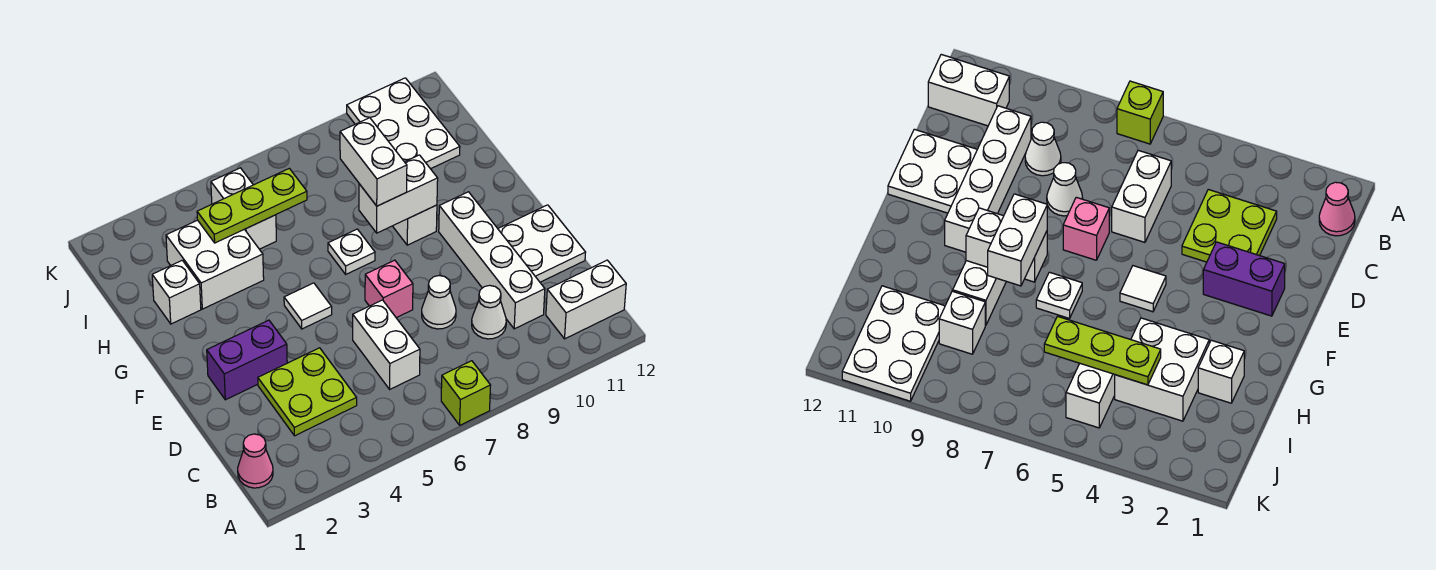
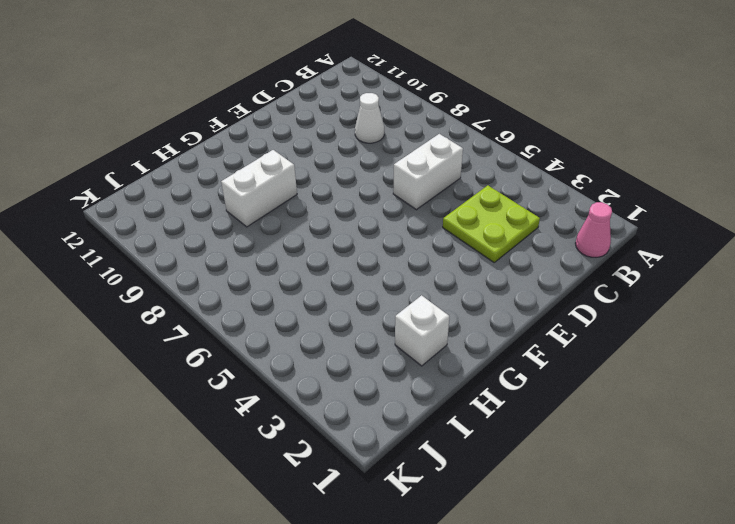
none -> lime 1x1 brick [441,361,491,425]
none -> white 1x2 brick [546,260,626,339]
none -> white 1x4 brick [439,192,545,329]

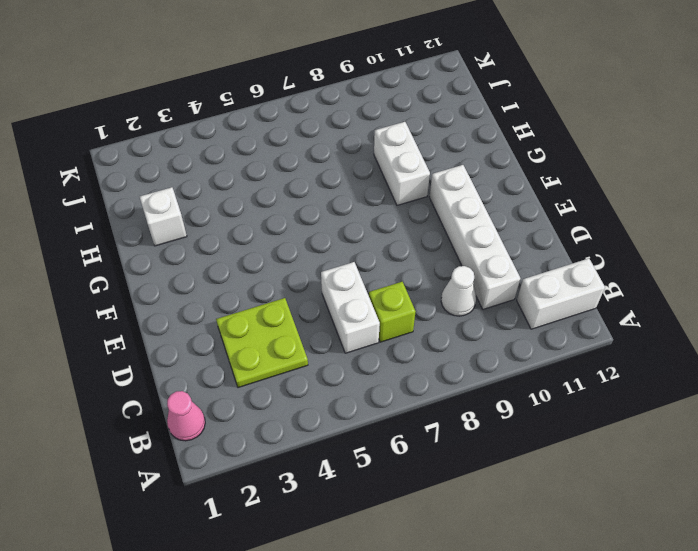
lime 1x1 brick [369,282,416,342] -> lime 1x1 brick moved to [441,361,491,425]
none -> white 1x1 cone [422,275,456,329]
none -> white 2x2 plate [498,205,586,282]
none -> purple 1x2 brick [207,320,287,400]

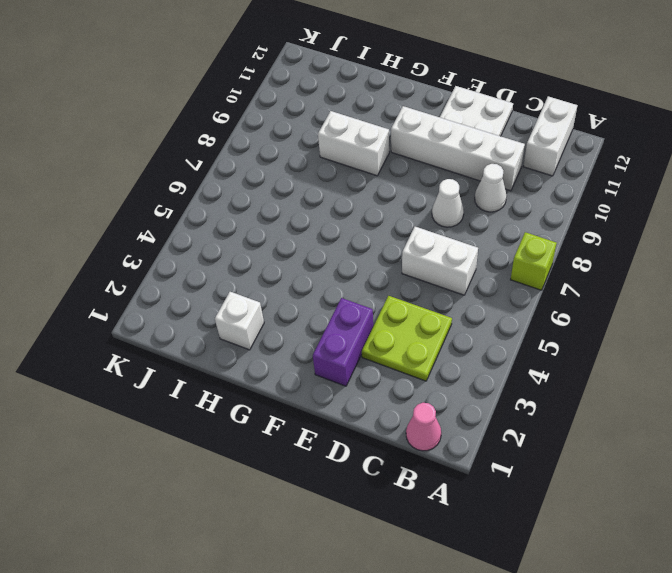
none -> pink 1x1 brick [365,260,413,318]
none -> white 1x1 tile [284,283,332,329]
none -> white 1x1 plate [328,229,375,274]

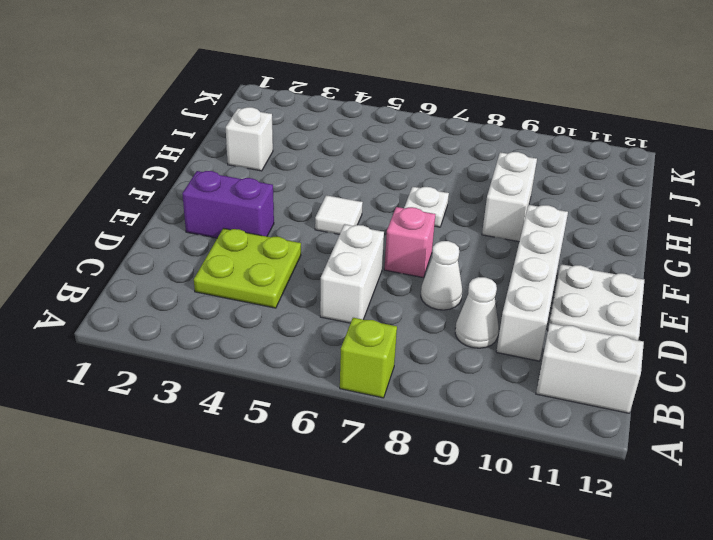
none -> pink 1x1 cone [238,434,273,488]
none -> white 2x2 brick [166,220,264,309]
none -> white 1x2 brick [211,168,276,249]

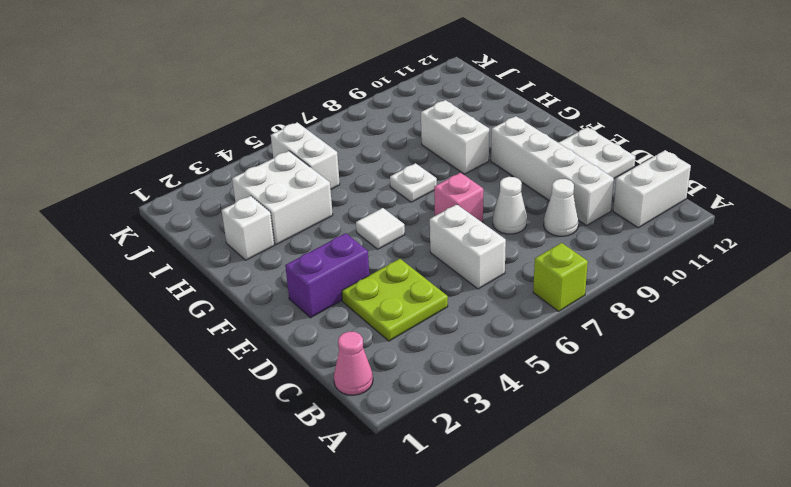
none -> white 1x1 brick [939,291,985,354]
none -> white 2x3 plate [347,78,460,169]
none -> white 1x2 brick [359,155,438,233]

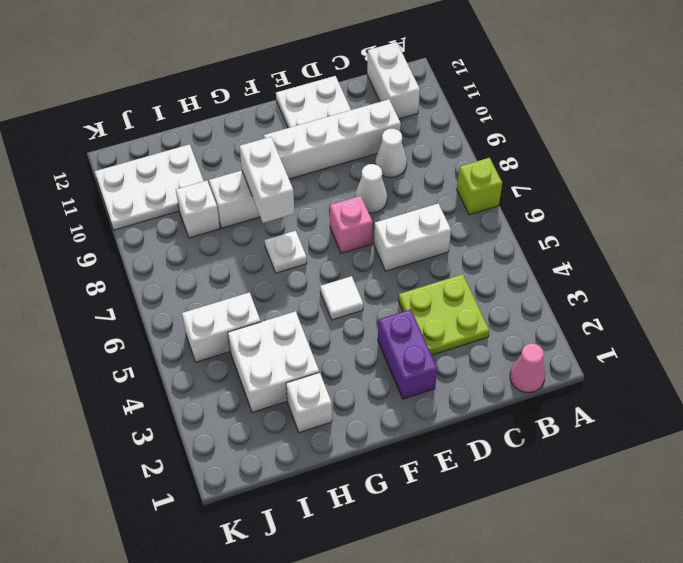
none -> lime 1x3 plate [197,168,307,243]
none -> white 1x2 brick [340,118,407,206]

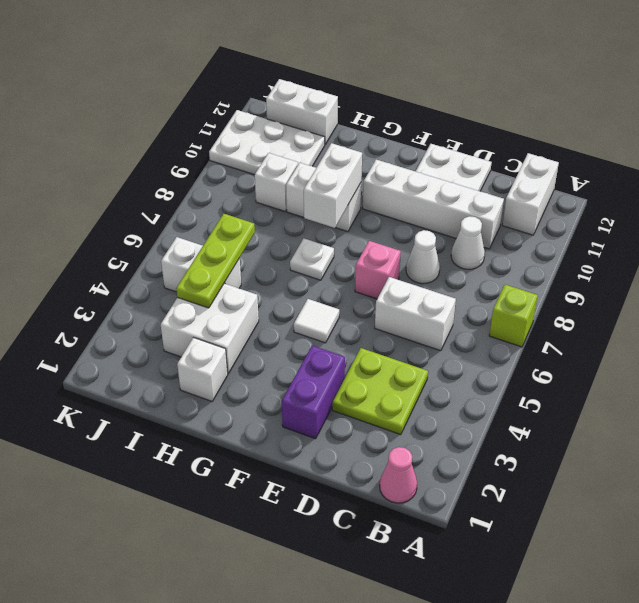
white 1x2 brick [266,79,338,144] -> white 1x2 brick moved to [340,118,407,206]

